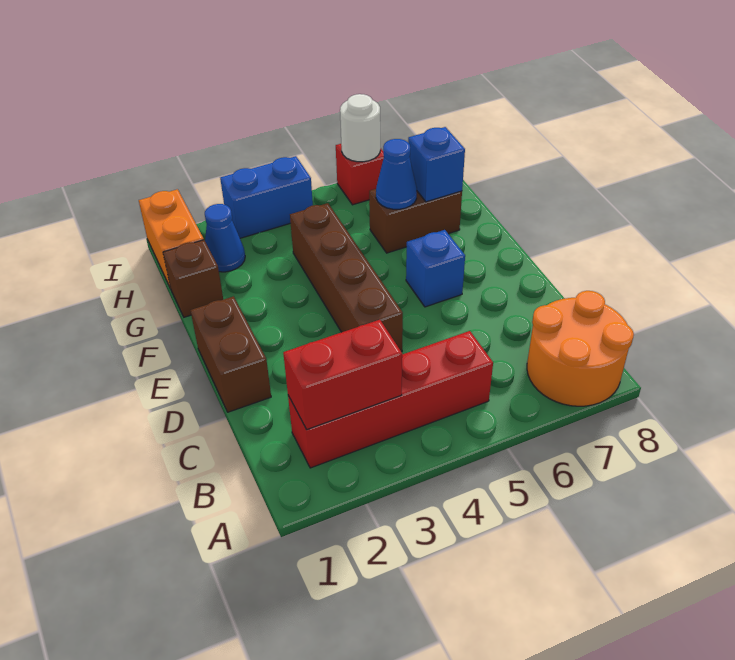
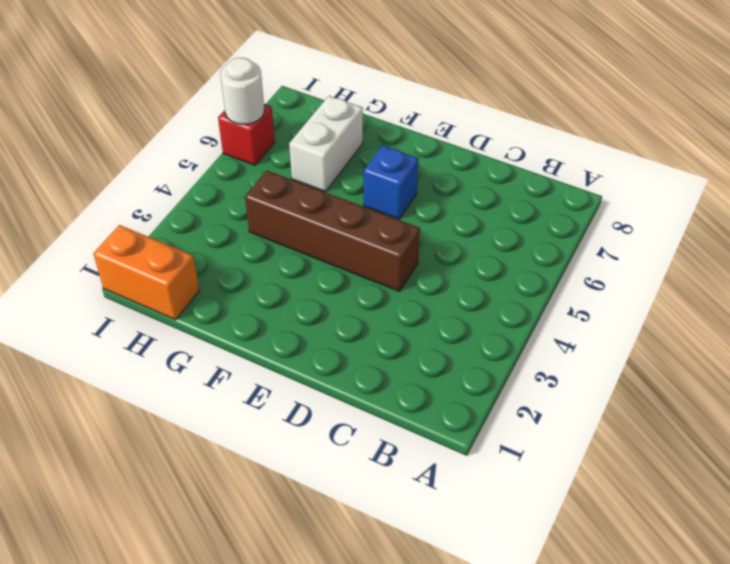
white 1x2 brick [289,96,363,192] -> brown 1x2 brick [369,189,462,253]
none -> orange 2x2 round brick [527,291,634,406]
none -> red 1x4 brick [288,331,493,468]
none -> brown 1x2 brick [190,296,271,412]

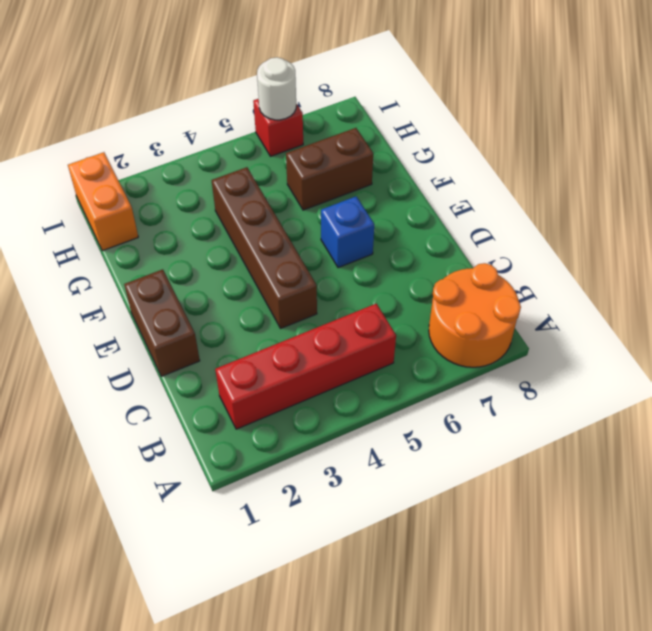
none -> brown 1x1 brick [163,240,223,317]
none -> blue 1x1 cone [205,204,245,272]
none -> blue 1x2 brick [220,156,313,238]

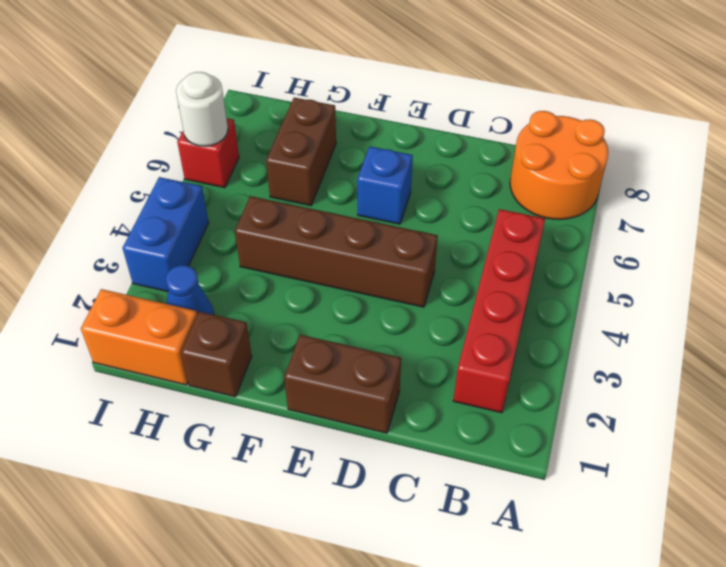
none -> red 1x2 brick [283,320,402,429]
none -> blue 1x1 cone [376,139,417,209]
none -> blue 1x1 brick [408,127,465,202]

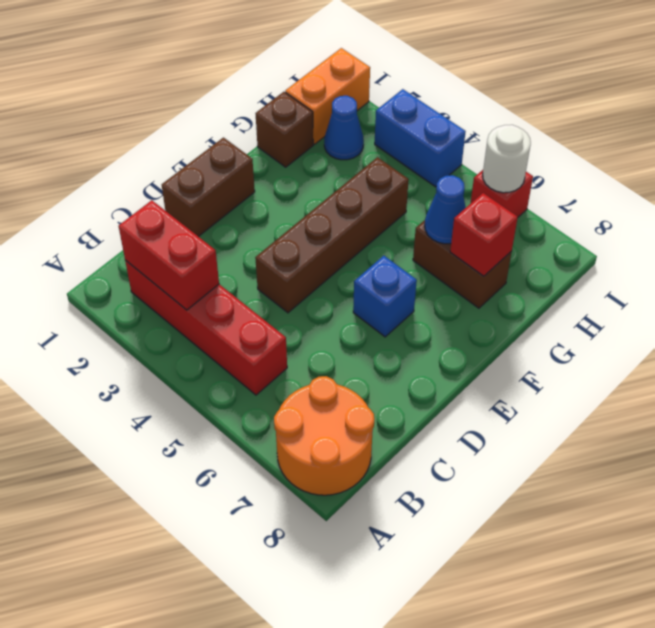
red 1x1 brick [450,193,518,276] -> blue 1x1 brick [408,127,465,202]

